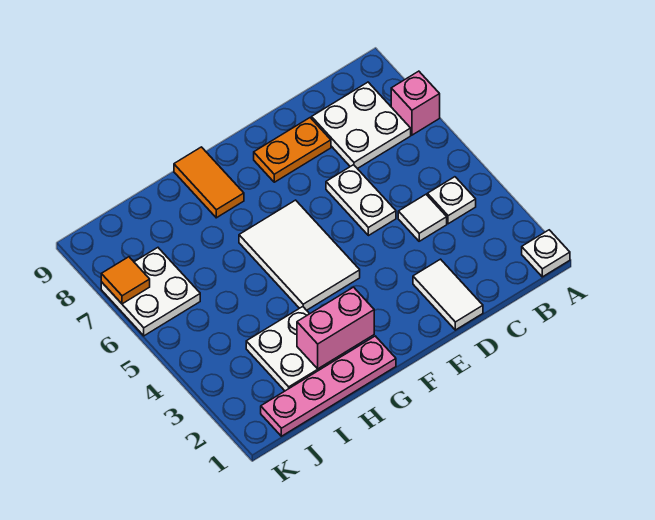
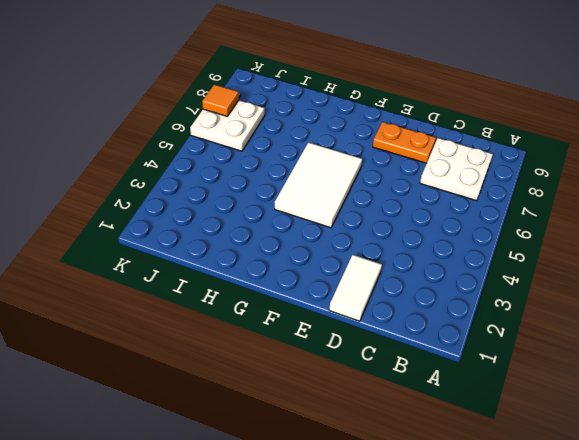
none -> white 1x1 plate [522,230,570,277]
none -> pink 1x1 brick [391,71,440,135]
none -> white 1x1 plate [427,177,476,224]

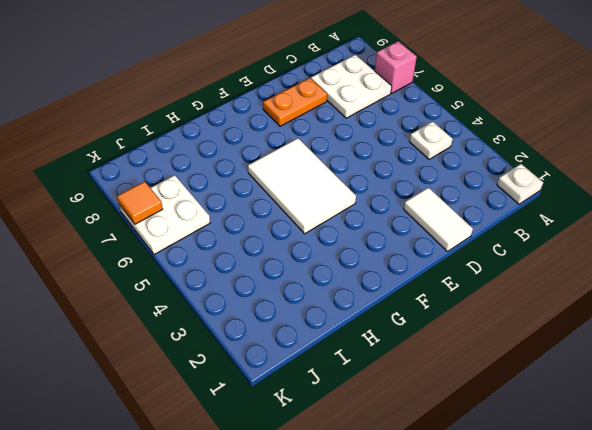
none -> white 1x1 tile [398,195,447,241]
none -> white 1x2 plate [326,165,396,236]
none -> pink 1x4 plate [261,336,396,436]

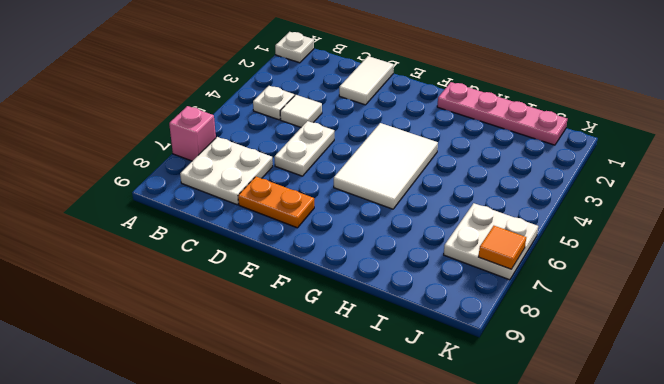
none -> orange 1x2 tile [174,147,244,218]
none -> white 2x2 plate [246,307,345,391]
none -> pink 1x2 brick [297,287,374,369]

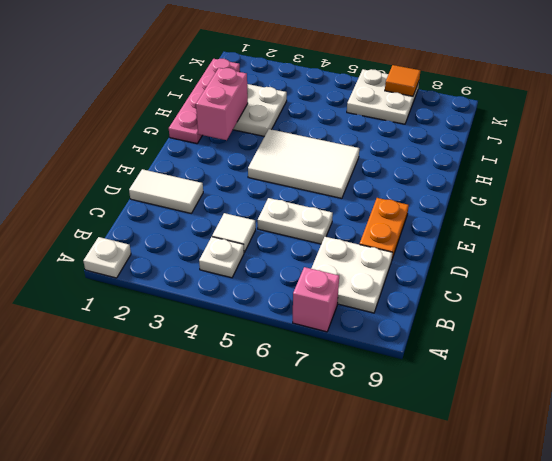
none -> orange 1x2 tile [174,147,244,218]

